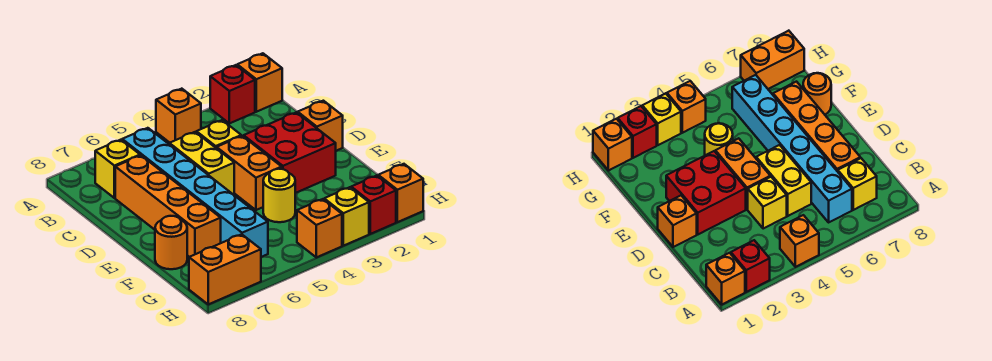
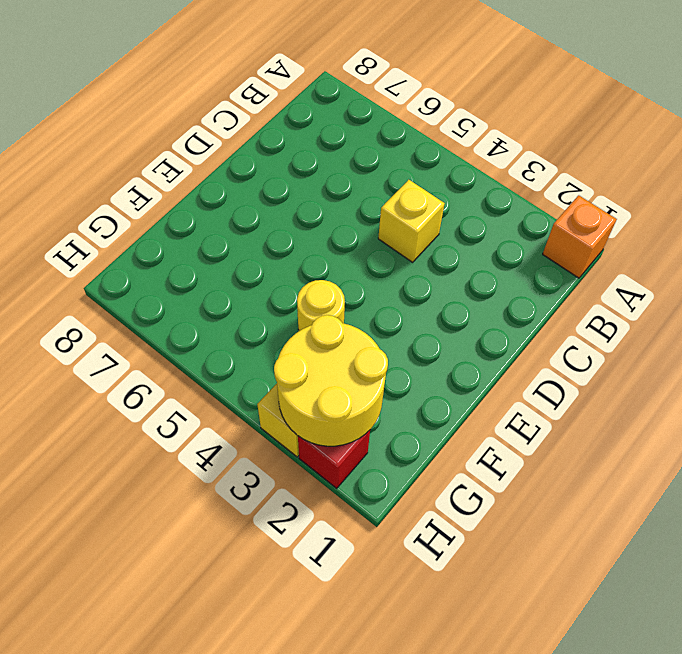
yellow 2x2 round brick [274,315,388,446] -> none
none -> red 1x1 brick [210,65,255,123]
none -> orange 1x1 brick [156,89,201,143]
none -> cyan 1x6 brick [122,128,268,257]

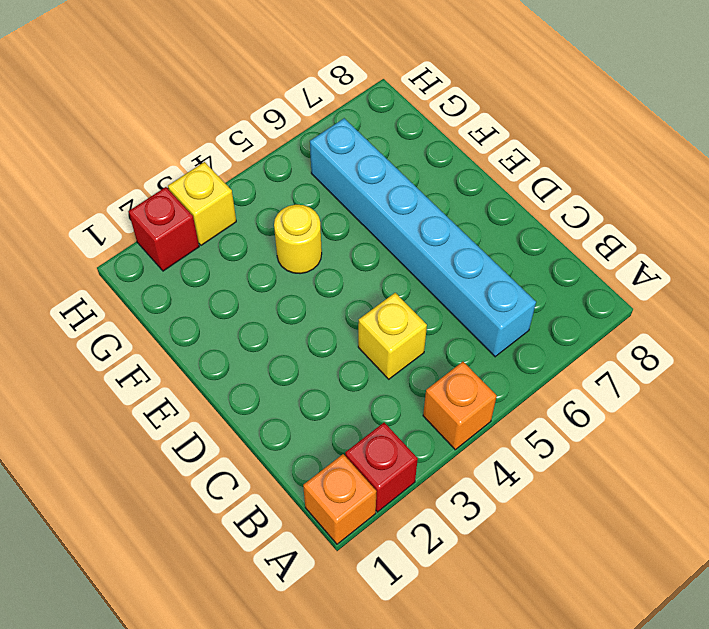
none -> yellow 1x1 brick [95,140,140,198]
none -> yellow 1x2 brick [169,132,234,195]
none -> orange 1x4 brick [115,156,221,257]

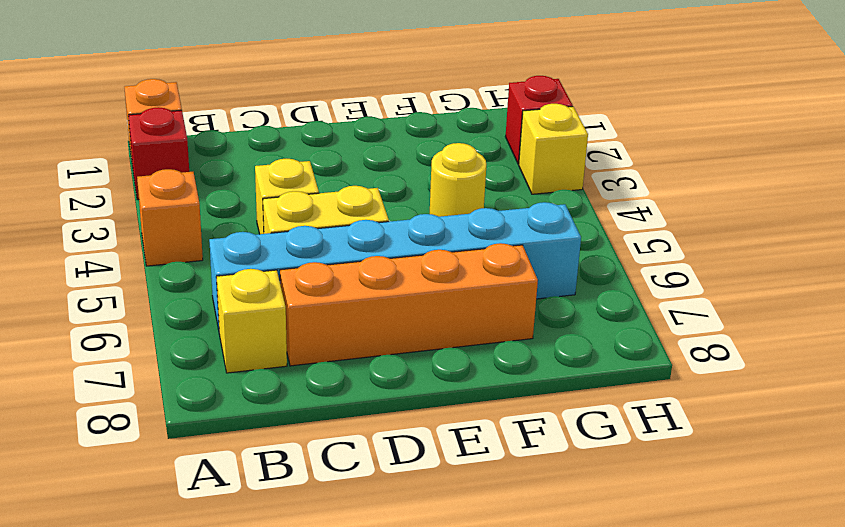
none -> orange 1x1 brick [298,101,343,151]
none -> red 2x2 brick [244,112,336,193]
none -> orange 1x2 brick [217,136,282,210]

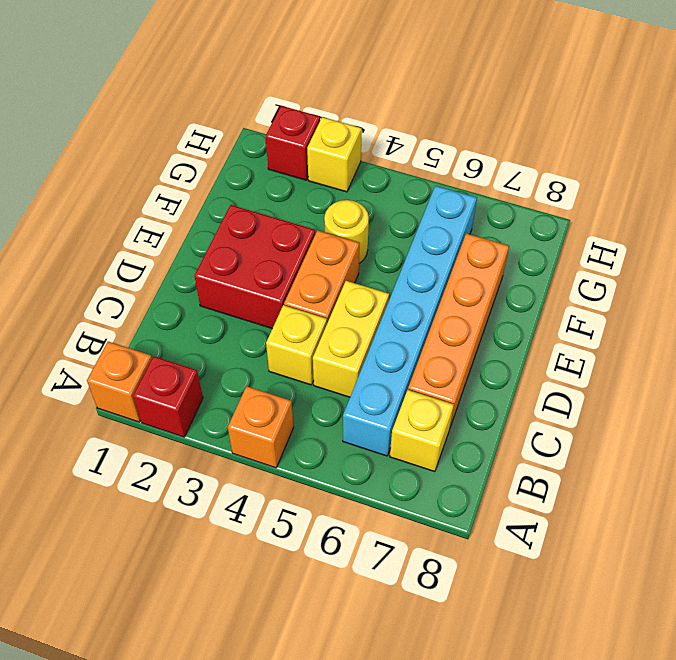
none -> orange 1x1 brick [298,101,343,151]
none -> orange 1x1 round brick [155,216,187,269]
none -> orange 1x1 brick [378,164,423,222]

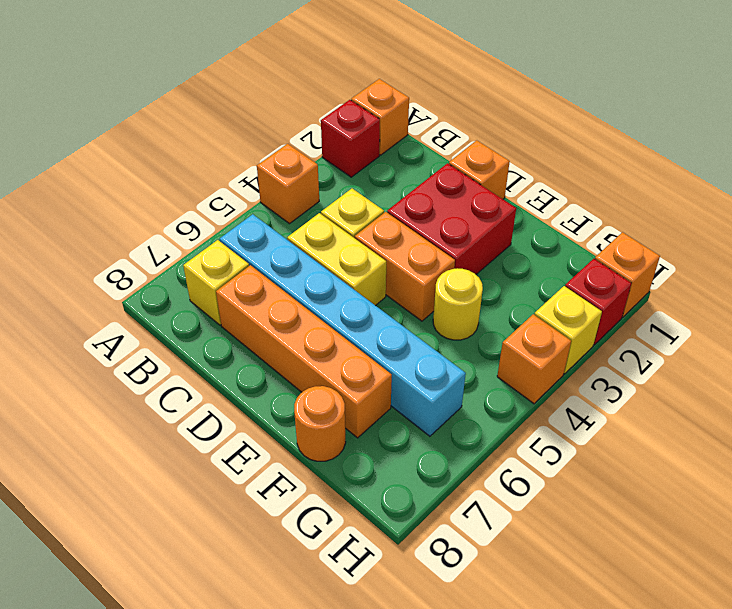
none -> orange 1x2 brick [189,234,261,304]

